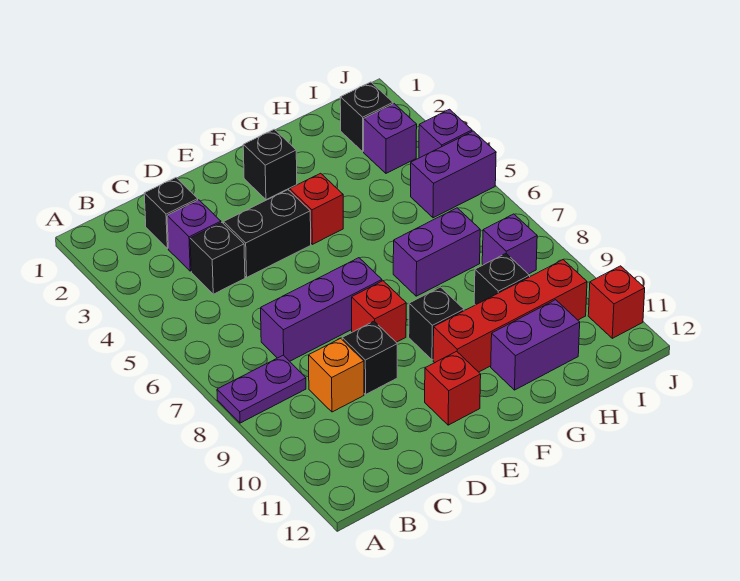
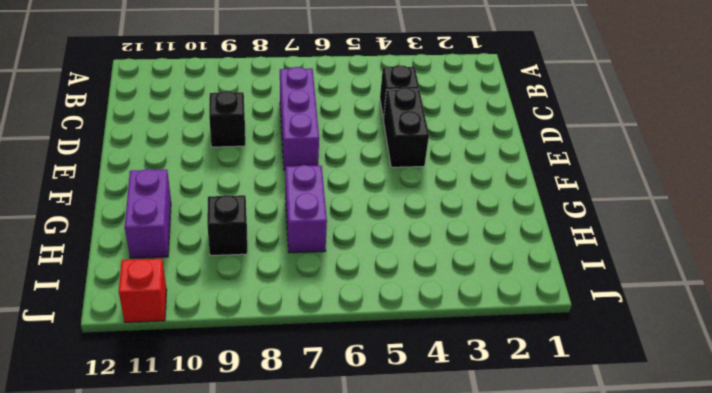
none -> purple 1x2 plate [217,355,306,423]
none -> black 1x1 brick [144,178,198,249]
none -> purple 1x1 brick [167,200,221,271]

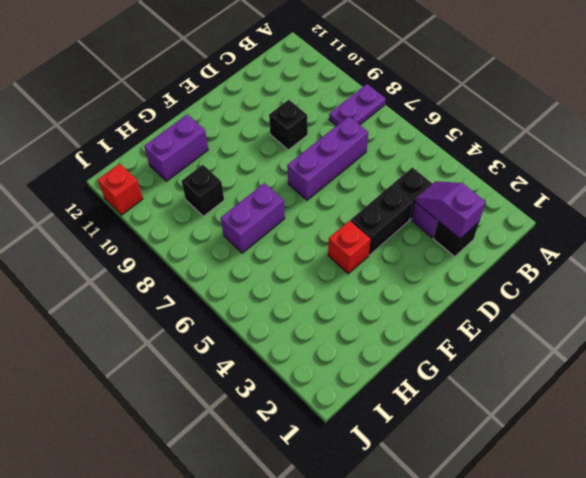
purple 1x2 slope [415,181,486,239] -> none
none -> orange 1x1 brick [309,338,364,412]
none -> red 1x1 brick [352,281,406,342]
none -> red 1x1 brick [425,351,481,425]

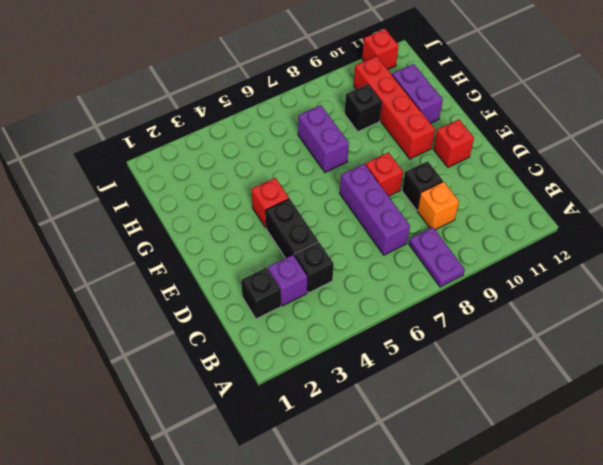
none -> black 1x1 brick [243,129,297,200]
none -> black 1x1 brick [409,287,464,360]
none -> black 1x1 brick [340,82,393,151]

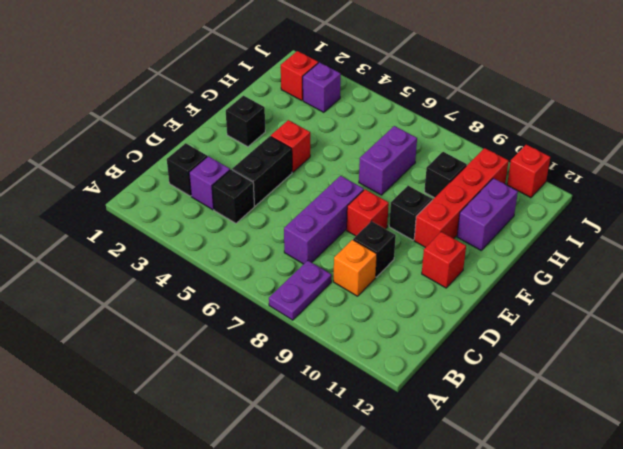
red 1x1 brick [281,51,318,101] -> black 1x1 brick [340,82,393,151]
none -> purple 1x2 brick [411,131,496,218]
none -> purple 1x1 brick [482,214,537,274]
none -> purple 1x1 brick [419,109,472,158]

